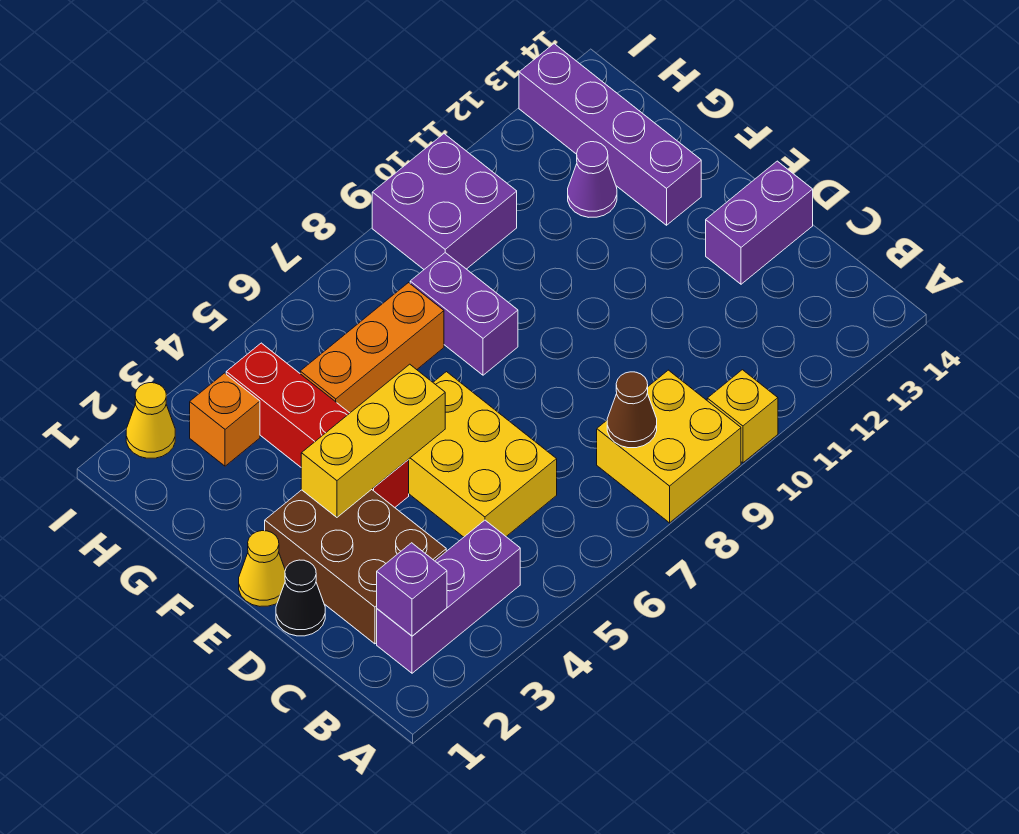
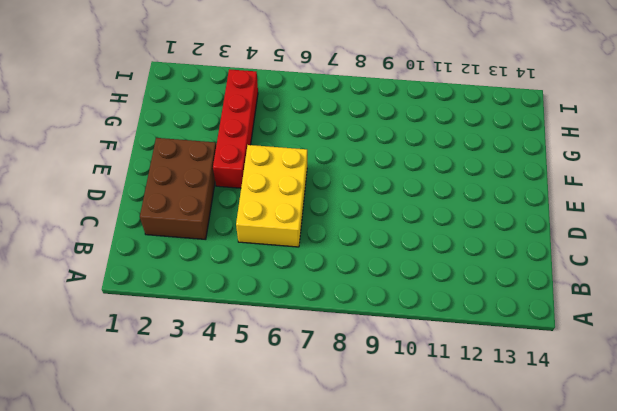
none -> yellow 2x2 brick [597,370,741,523]
none -> yellow 1x1 brick [707,370,778,463]
none -> purple 1x3 brick [377,520,520,673]

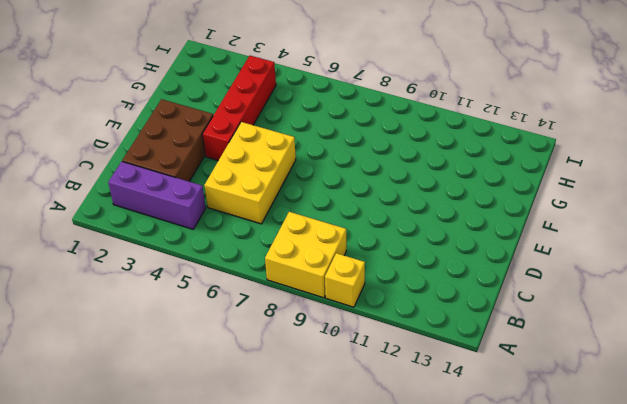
none -> black 1x1 cone [276,560,325,636]
none -> purple 1x2 brick [706,161,813,284]
none -> yellow 1x1 cone [239,531,285,606]

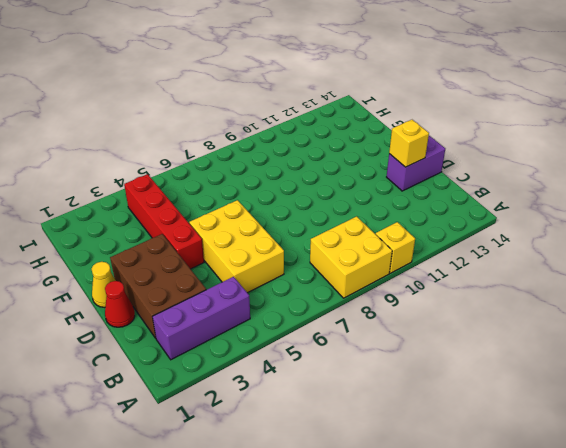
red 1x1 cone [105,281,135,327] -> black 1x1 cone [276,560,325,636]
yellow 1x1 brick [389,120,429,167] -> none
none -> purple 1x2 brick [410,253,518,375]
none -> purple 1x4 brick [519,44,701,225]
none -> orange 1x3 brick [300,283,444,413]

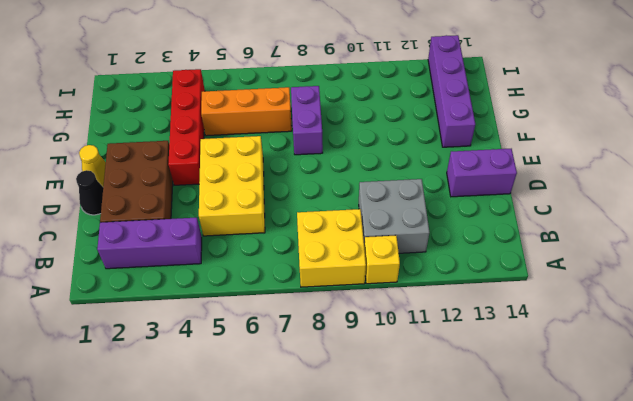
grey 2x2 brick [359,179,429,253] -> none
none -> purple 1x1 cone [568,142,617,217]
none -> orange 1x1 brick [190,373,260,466]
none -> purple 2x2 brick [372,134,517,269]

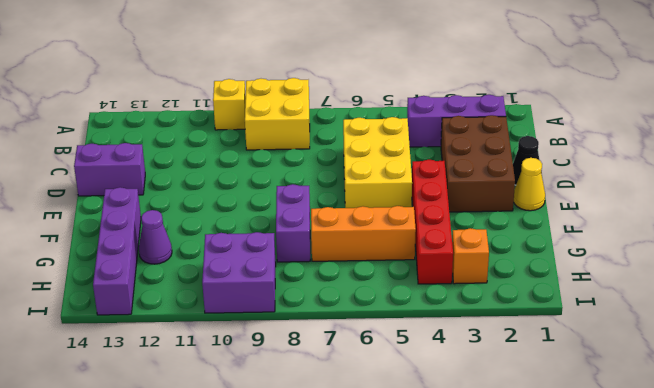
none -> yellow 1x1 cone [126,383,175,458]
none -> purple 1x1 brick [377,543,447,636]
none -> brown 1x1 cone [607,372,657,448]

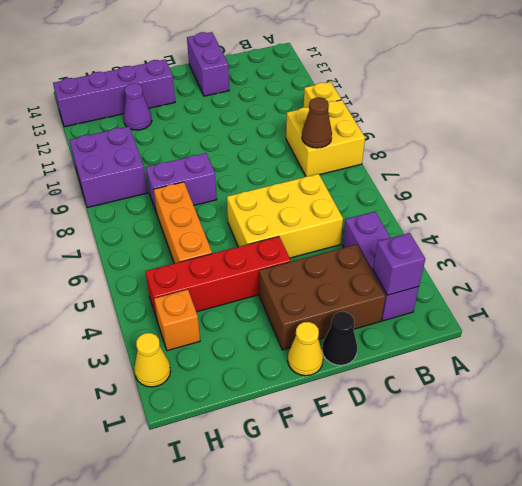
none -> yellow 1x3 brick [301,364,445,517]

